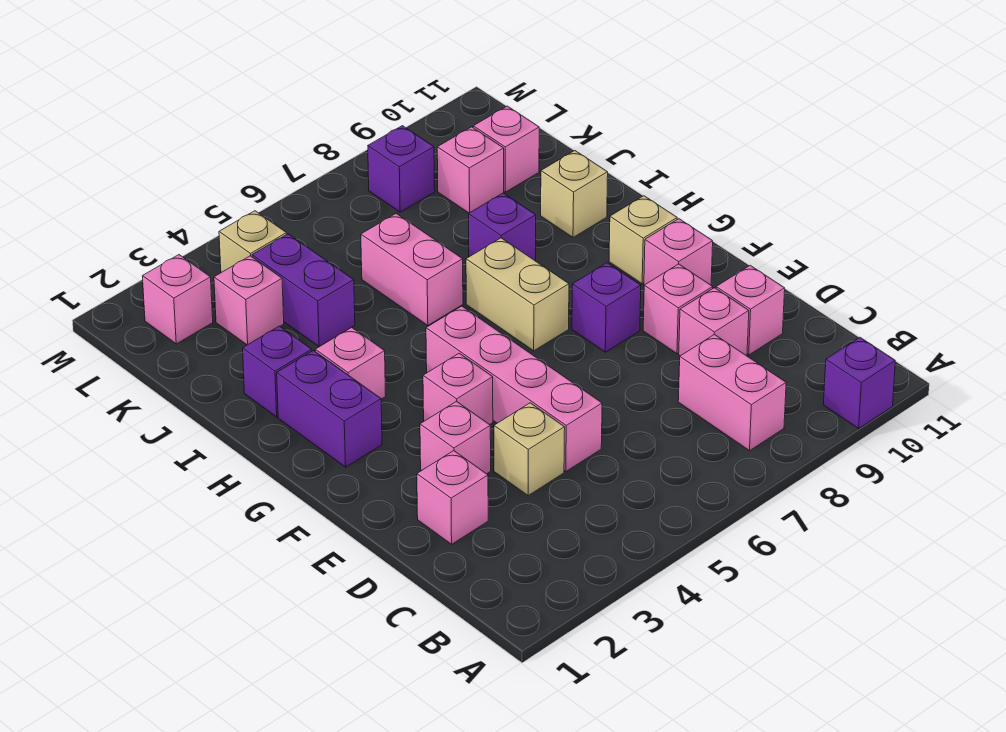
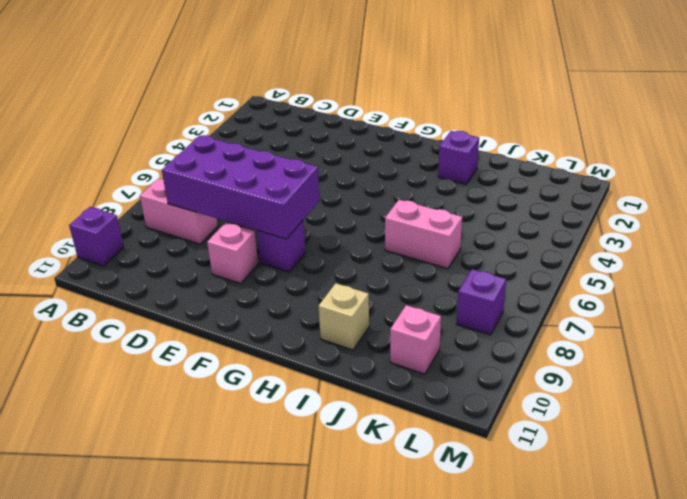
purple 2x4 brick [162,135,320,239] -> none
none -> pink 1x1 brick [417,451,488,544]
none -> tan 1x1 brick [494,403,565,496]
none -> pink 1x4 brick [426,306,602,472]

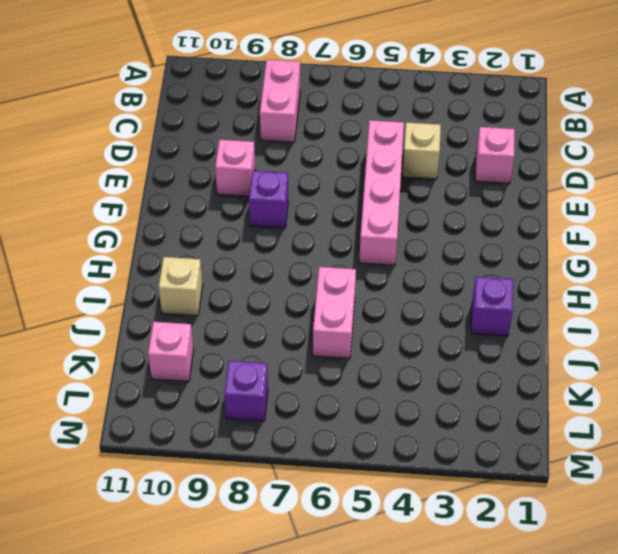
none -> purple 1x1 brick [823,337,895,428]
none -> pink 1x1 brick [679,288,749,356]
none -> pink 1x1 brick [716,265,785,355]

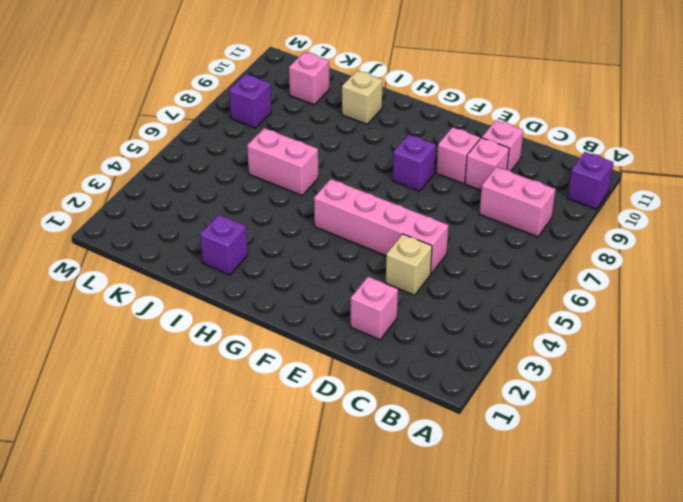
none -> pink 1x1 brick [420,401,491,474]
none -> pink 1x1 brick [423,353,493,425]
none -> pink 1x1 brick [644,219,713,285]

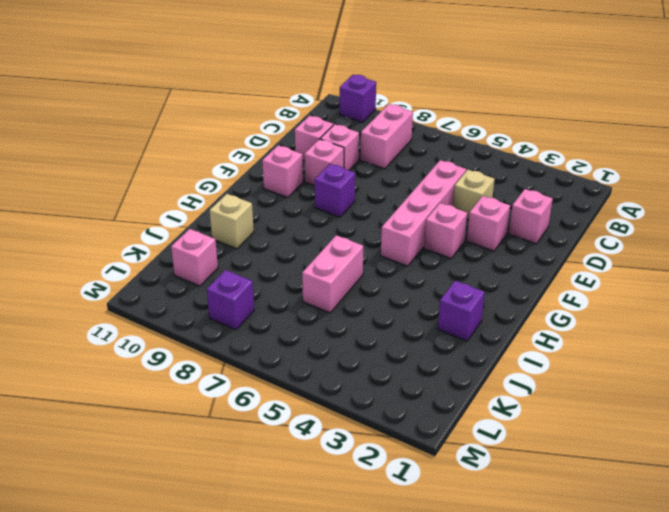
none -> purple 1x2 brick [277,351,382,467]
none -> tan 1x2 brick [466,238,569,351]
none -> tan 1x1 brick [609,196,677,284]

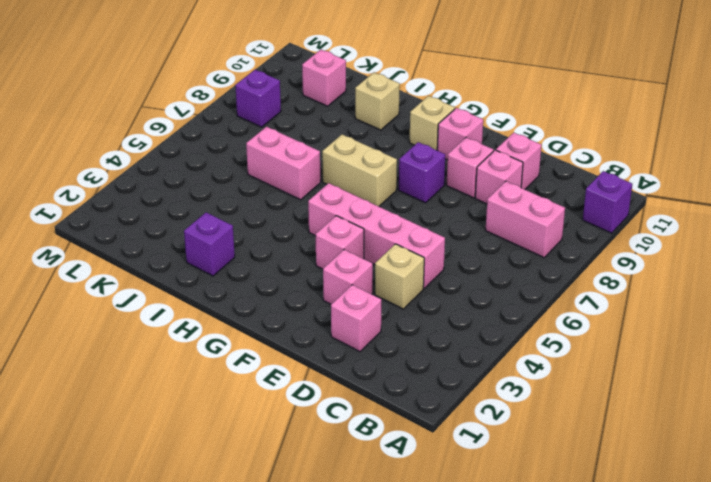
none -> purple 1x2 brick [277,351,382,467]
none -> pink 1x1 brick [315,328,386,399]
none -> purple 1x1 brick [469,193,536,260]

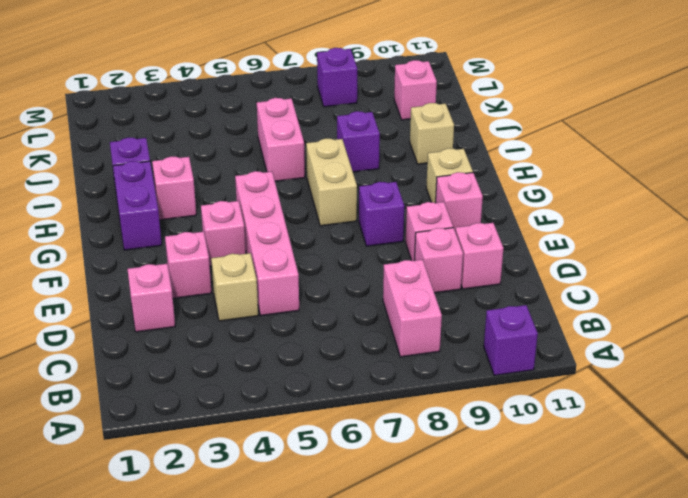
none -> purple 1x2 brick [252,234,355,347]
none -> pink 1x1 brick [214,256,284,345]
none -> pink 1x1 brick [437,127,504,213]

